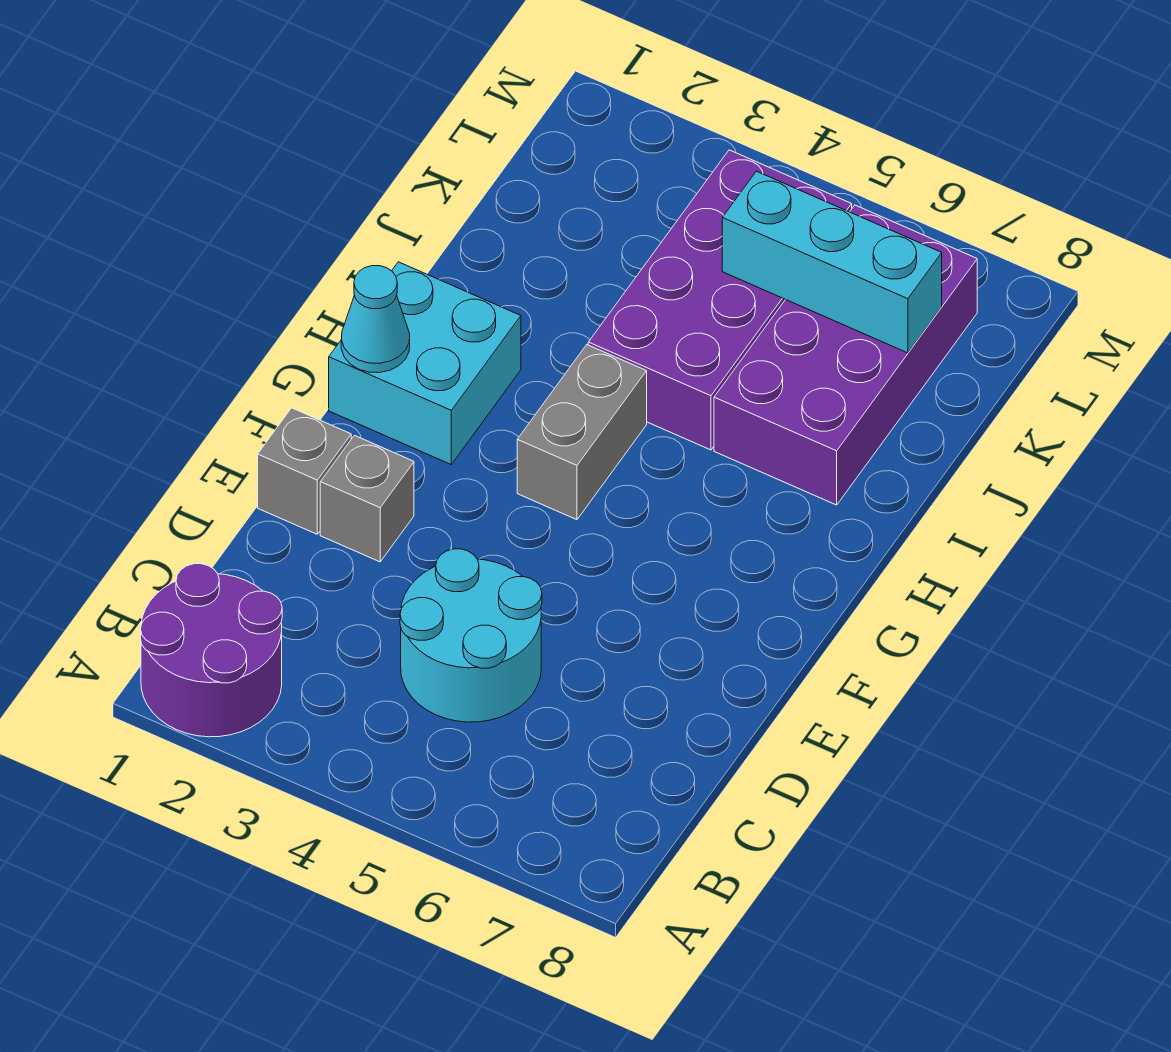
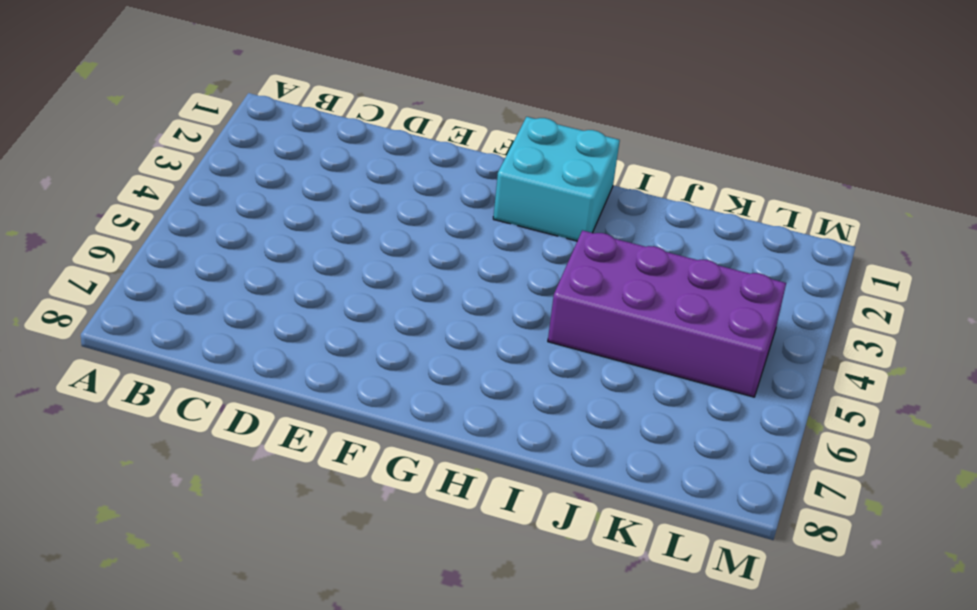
none -> purple 2x2 round brick [141,564,282,737]
none -> cyan 2x2 round brick [400,549,542,722]

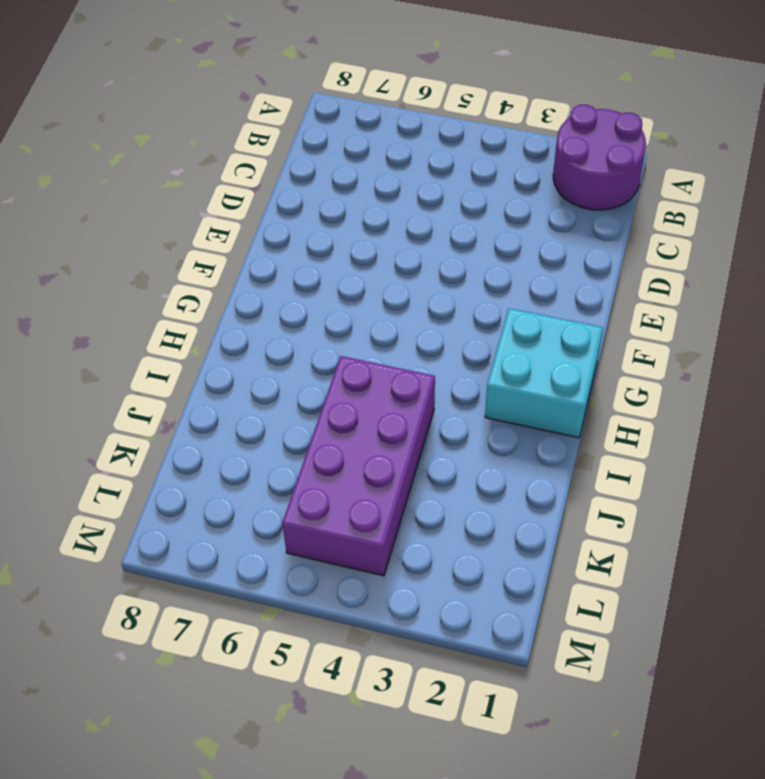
none -> cyan 2x2 round brick [400,549,542,722]
none -> grey 1x1 brick [258,408,351,534]

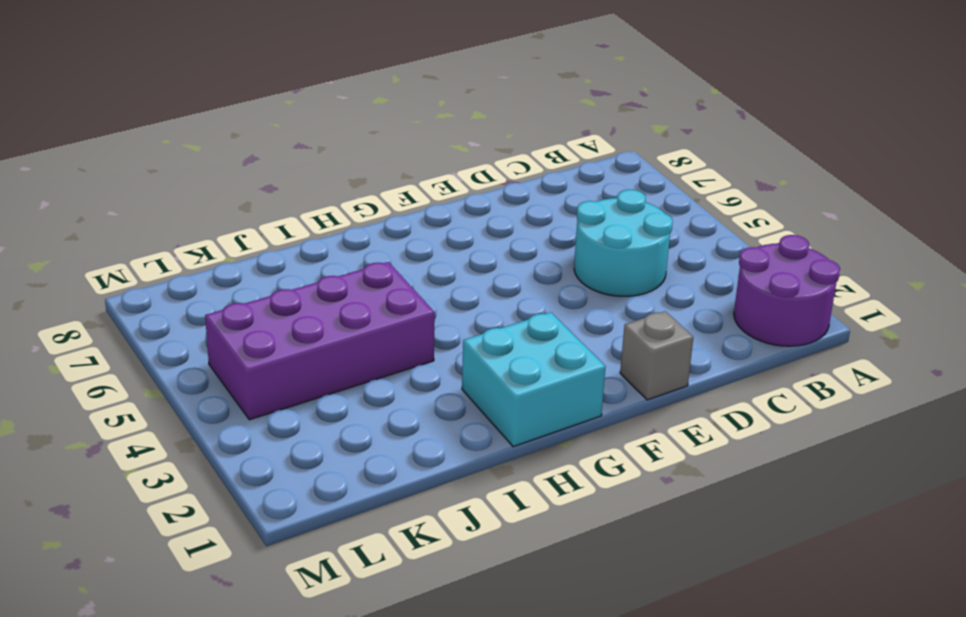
none -> grey 1x1 brick [320,436,414,562]
none -> grey 1x2 brick [517,345,647,520]

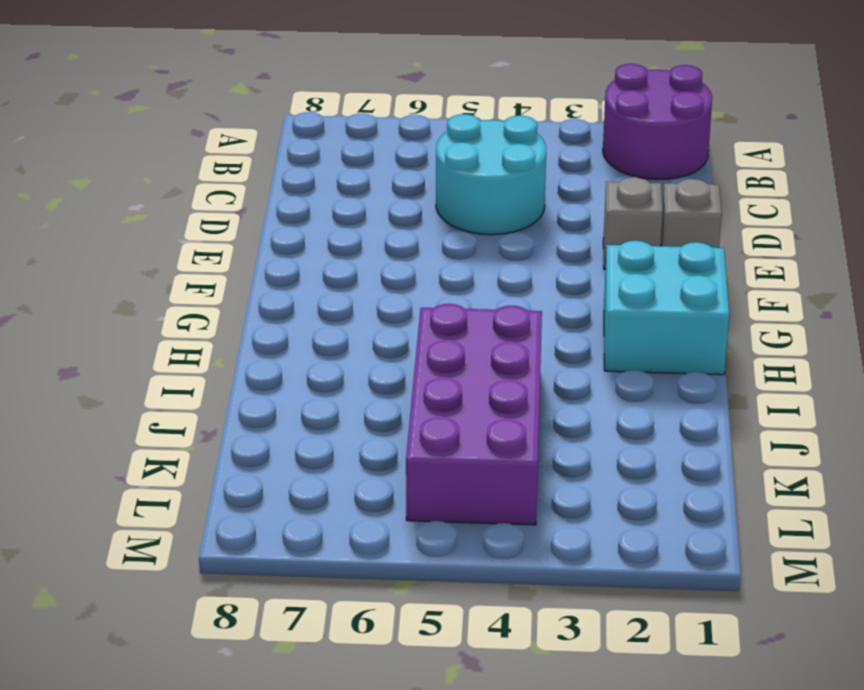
none -> grey 1x2 brick [517,345,647,520]
none -> purple 2x4 brick [714,205,977,505]

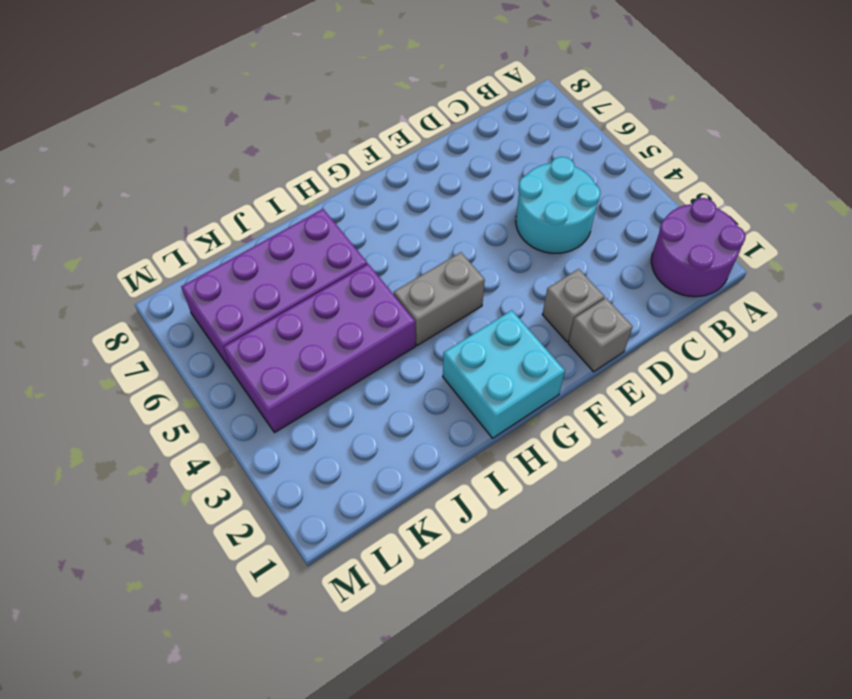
none -> cyan 1x1 cone [341,266,410,373]
none -> cyan 1x3 brick [722,171,942,353]

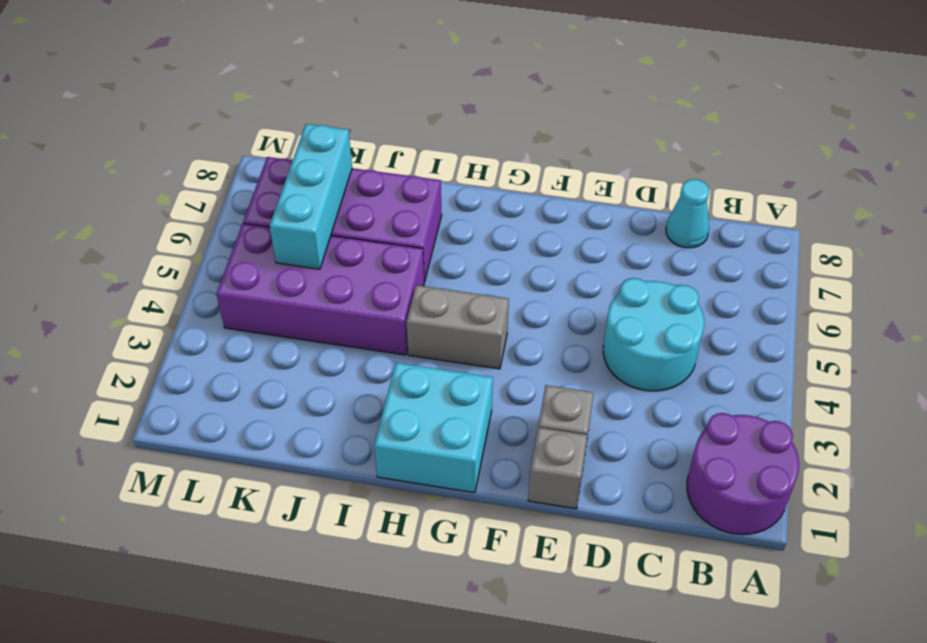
cyan 1x1 cone [666,179,709,248] -> cyan 1x1 cone moved to [341,266,410,373]

